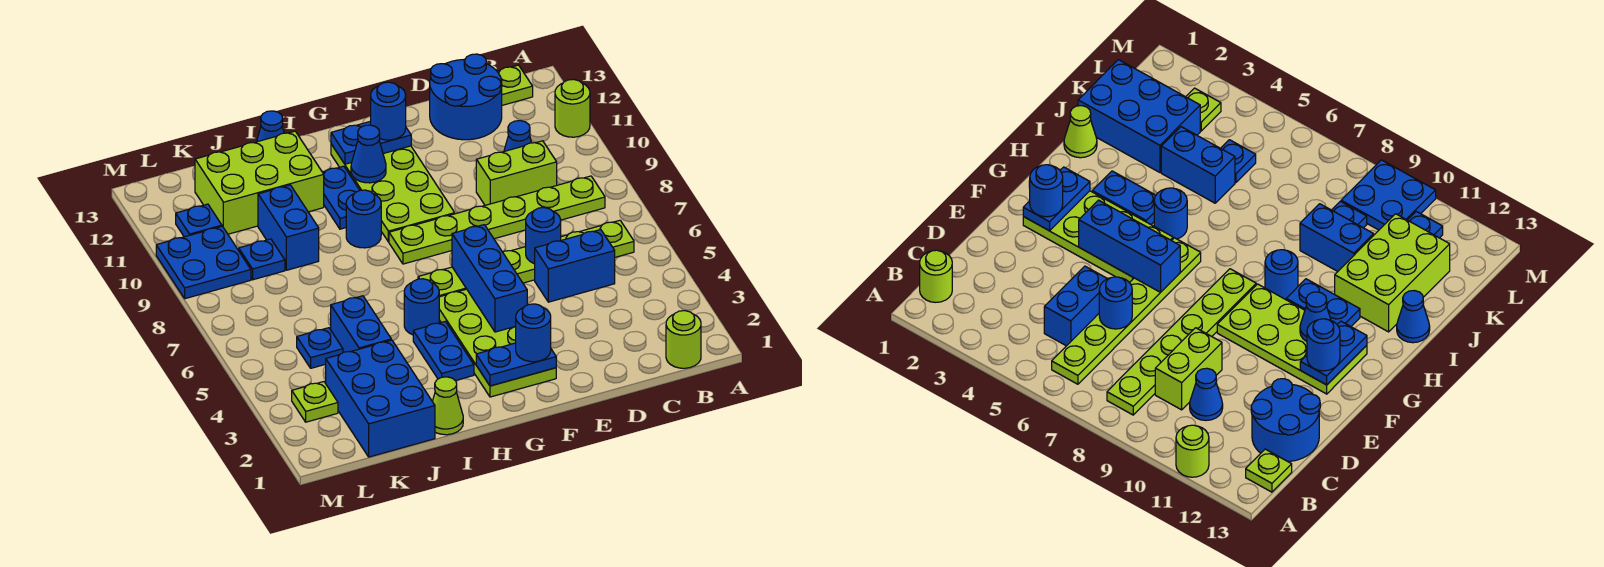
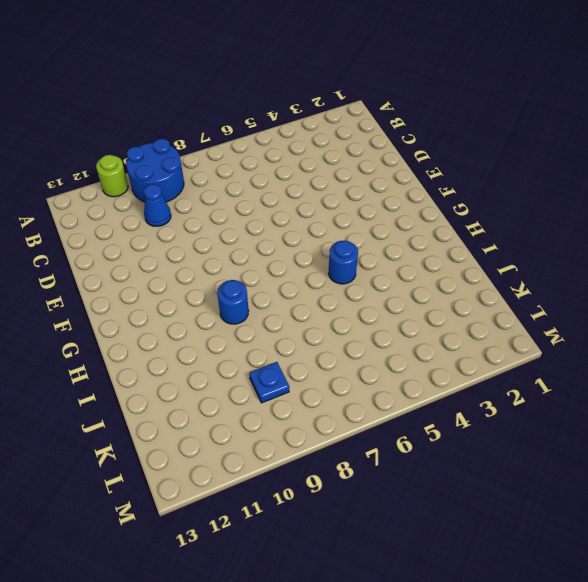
blue 2x2 round brick [126,139,184,202] -> blue 2x2 round brick moved to [430,54,502,140]
none -> lime 1x1 round brick [666,311,701,368]
none -> lime 1x6 plate [418,220,634,297]
none -> lime 1x6 plate [389,176,605,264]
none -> lime 1x1 plate [497,65,533,105]

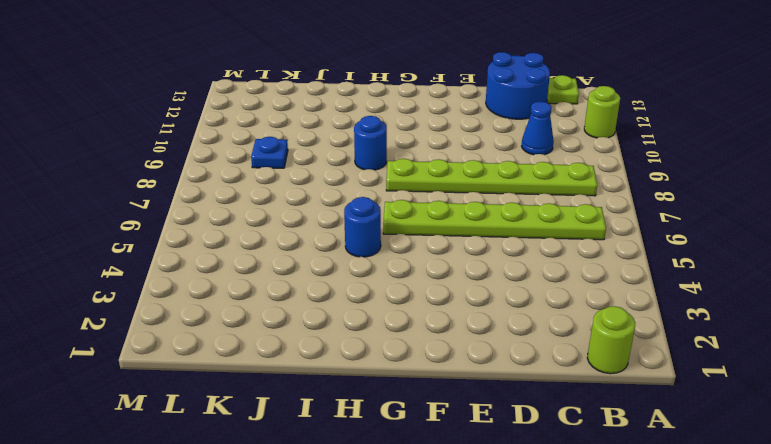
none -> blue 1x2 brick [535,229,615,302]
none -> lime 1x2 brick [476,141,557,205]
none -> lime 2x4 plate [439,289,556,397]
none -> lime 2x4 plate [331,144,455,242]

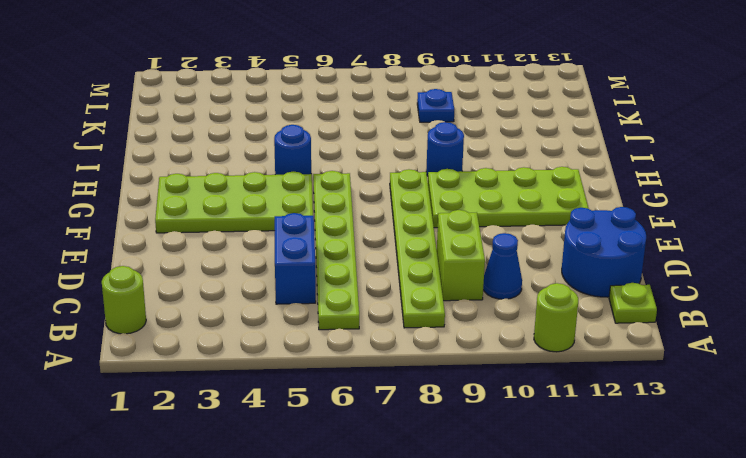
none -> blue 1x2 plate [413,322,474,381]
none -> blue 1x2 plate [323,166,360,229]
none -> lime 1x1 cone [432,377,463,435]
none -> lime 2x3 brick [195,131,324,234]

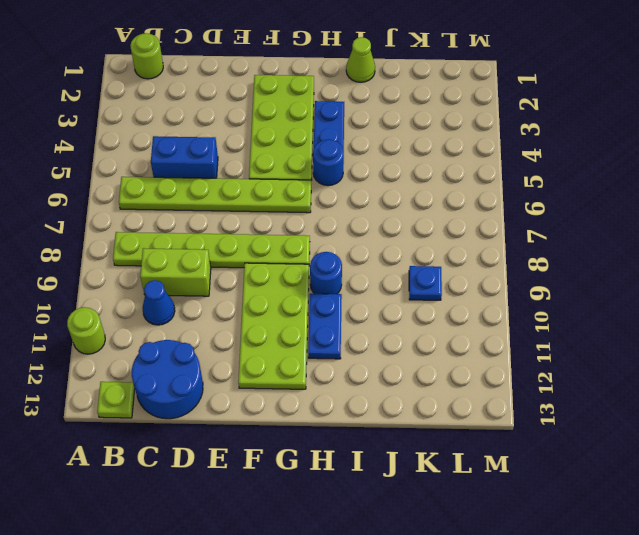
none -> lime 2x3 brick [195,131,324,234]
none -> blue 1x1 cone [257,111,284,142]
none -> blue 2x3 brick [326,340,435,457]
none -> blue 1x2 brick [331,296,391,352]

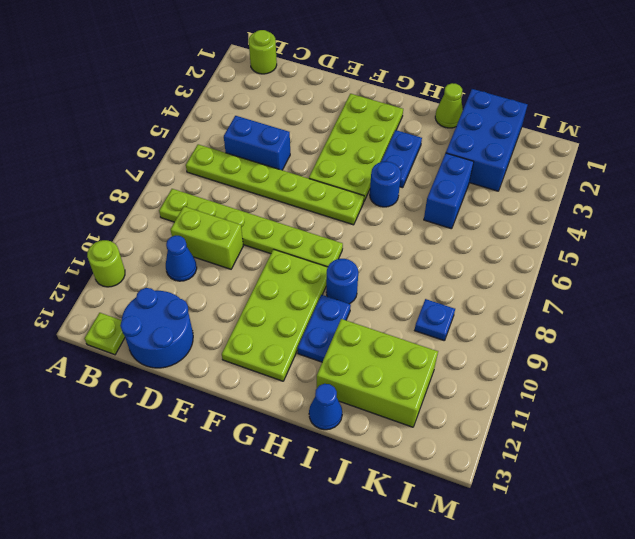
none -> blue 1x2 brick [258,185,319,270]
none -> blue 1x1 plate [297,328,343,368]
none -> lime 1x1 plate [292,382,338,422]
none -> blue 2x2 plate [156,226,251,299]

